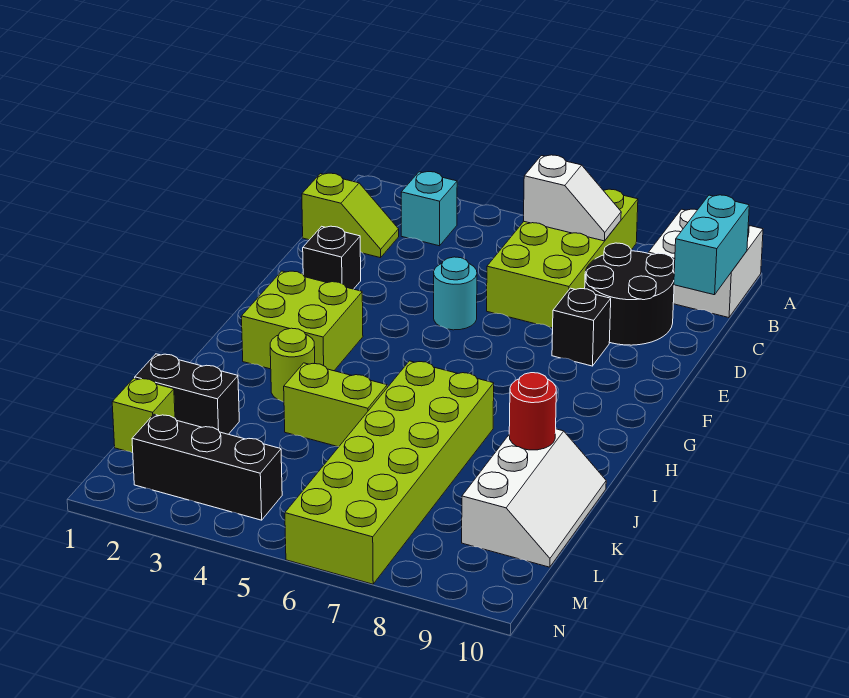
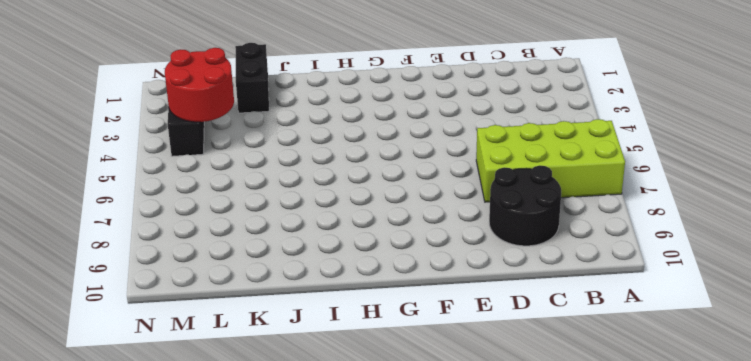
red 2x2 round brick [165,48,234,122] -> none
none -> white 2x2 brick [648,209,763,318]
none -> cyan 1x1 brick [401,172,457,246]
none -> lime 1x2 slope [302,173,399,258]

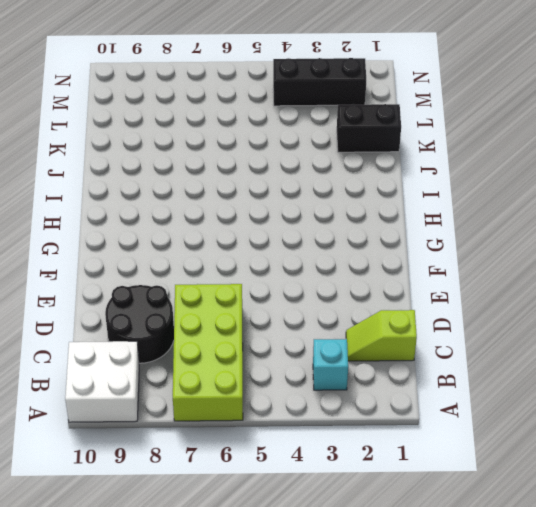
none -> black 1x1 brick [303,226,361,289]
none -> cyan 1x1 round brick [434,257,477,330]
none -> black 1x1 brick [552,288,611,366]

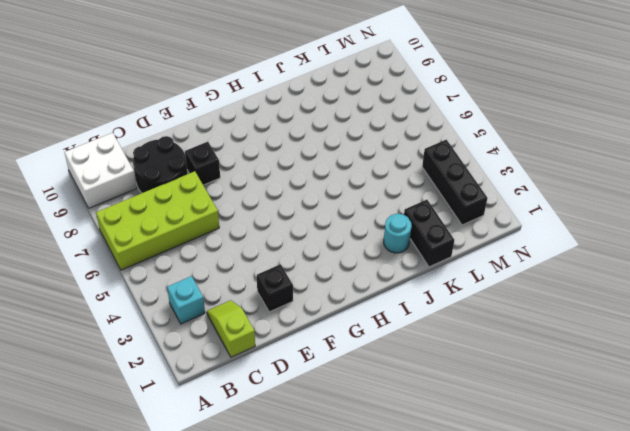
cyan 1x1 round brick [384,214,412,253] -> cyan 1x1 round brick moved to [434,257,477,330]
none -> lime 2x2 brick [241,271,363,371]
none -> lime 1x1 round brick [270,328,315,402]
none -> lime 2x6 brick [285,361,494,584]

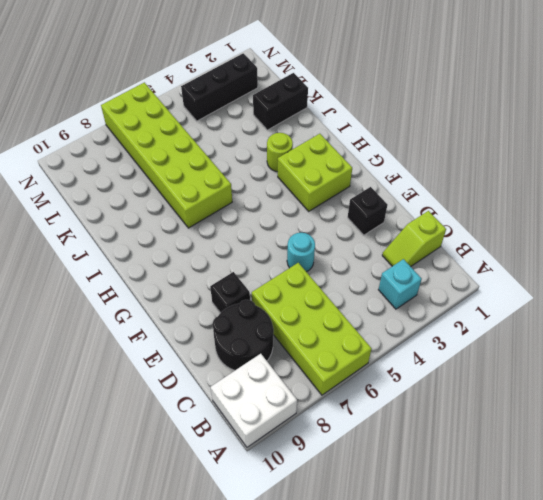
none -> lime 1x2 brick [284,363,387,447]
none -> white 2x3 slope [462,429,606,567]
none -> lime 1x1 brick [112,378,175,453]

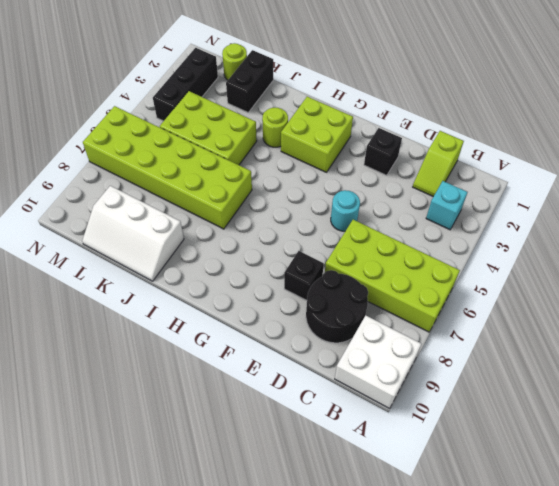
lime 2x3 brick [160,91,257,165] -> lime 1x2 brick [284,363,387,447]
lime 1x1 round brick [222,43,247,80] -> lime 1x1 brick [112,378,175,453]
none -> white 1x2 slope [524,155,621,241]
none -> cyan 1x2 brick [674,195,749,295]
none -> red 1x1 round brick [509,373,556,450]

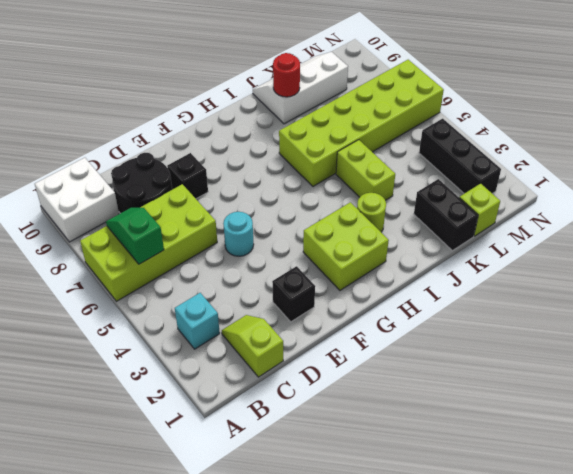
green 1x2 slope [106,208,164,264] -> white 1x2 slope [524,155,621,241]
none -> cyan 1x2 brick [674,195,749,295]

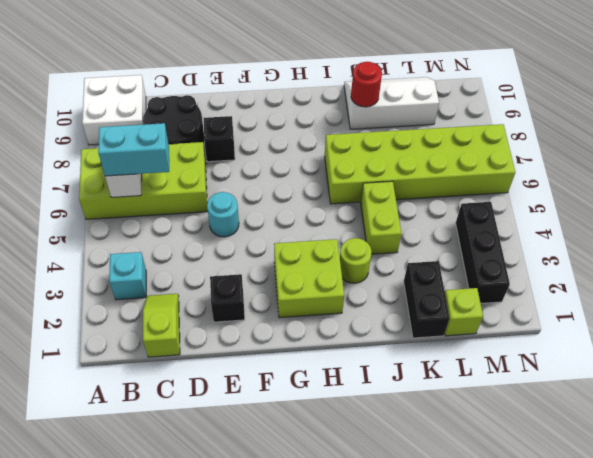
cyan 1x2 brick [98,123,169,176] -> cyan 1x2 brick moved to [674,195,749,295]

